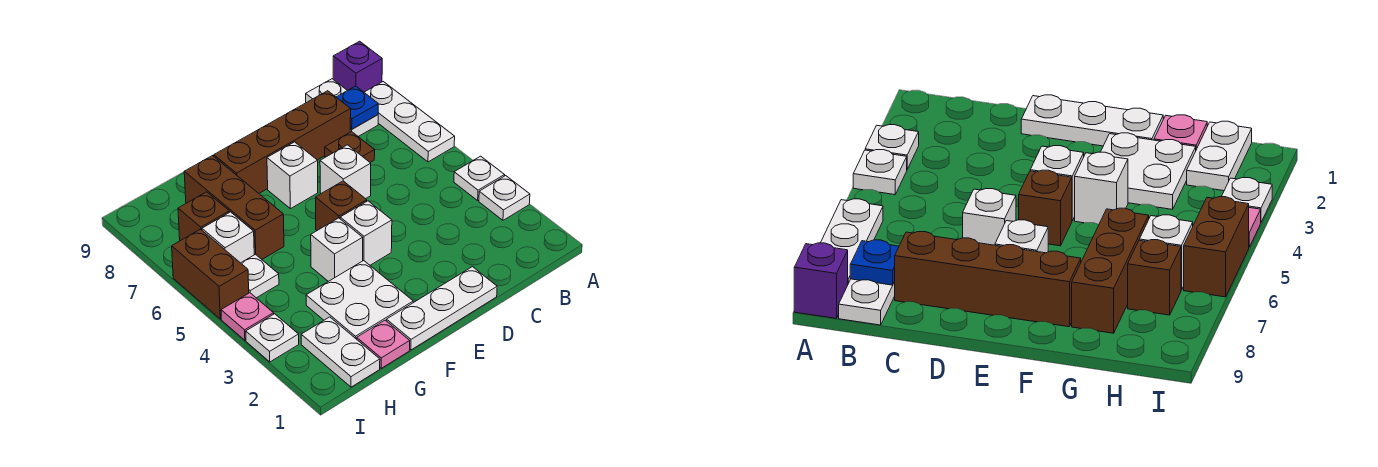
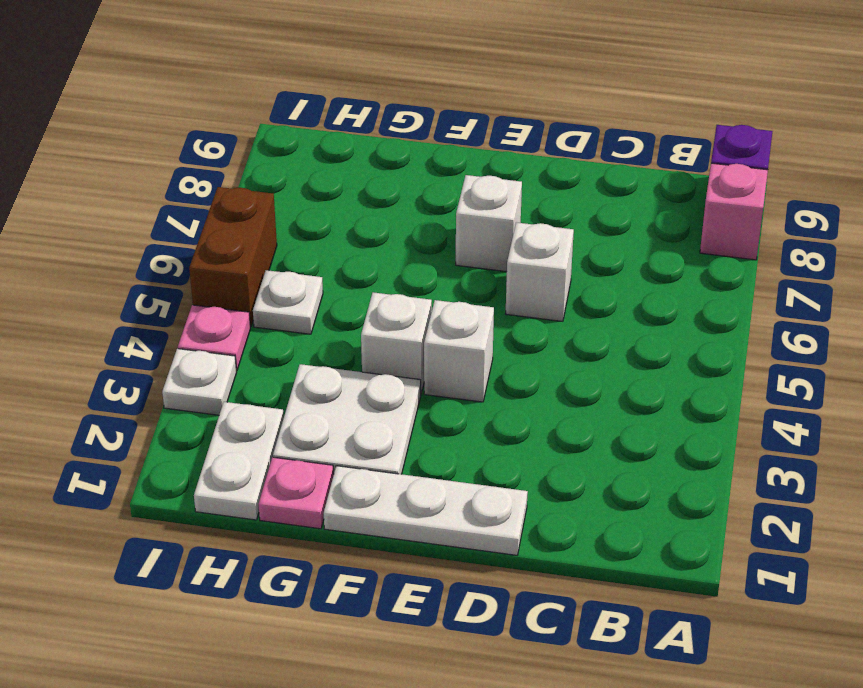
pink 1x1 brick [700,163,768,260] -> white 1x3 plate [364,82,455,162]
none -> white 1x1 plate [479,176,530,220]
none -> white 1x1 plate [454,156,505,200]
none -> white 1x2 plate [306,79,378,136]

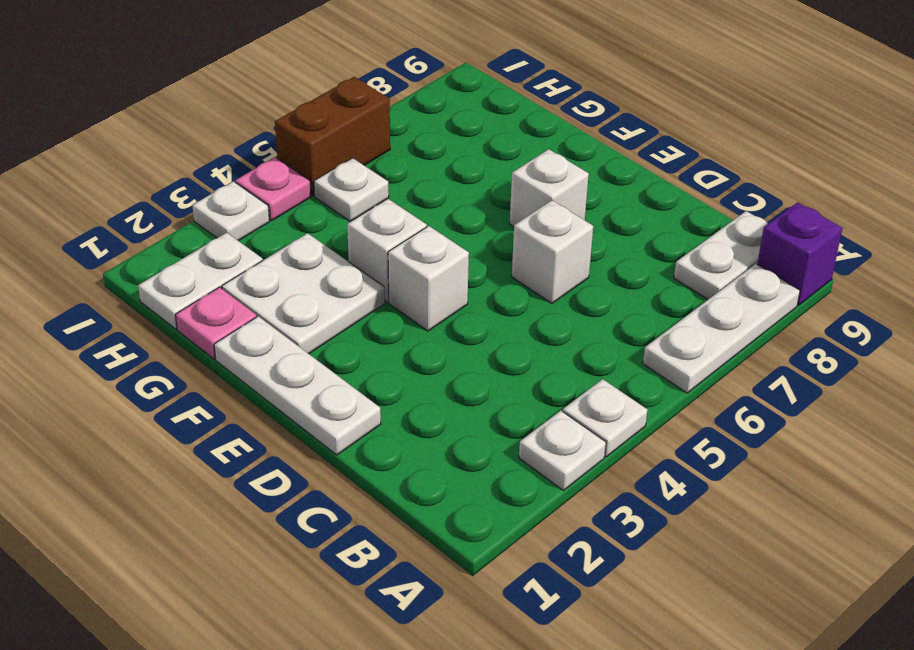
none -> brown 1x1 plate [325,132,375,162]
none -> brown 1x4 brick [214,91,351,193]
none -> brown 1x1 brick [316,181,367,230]

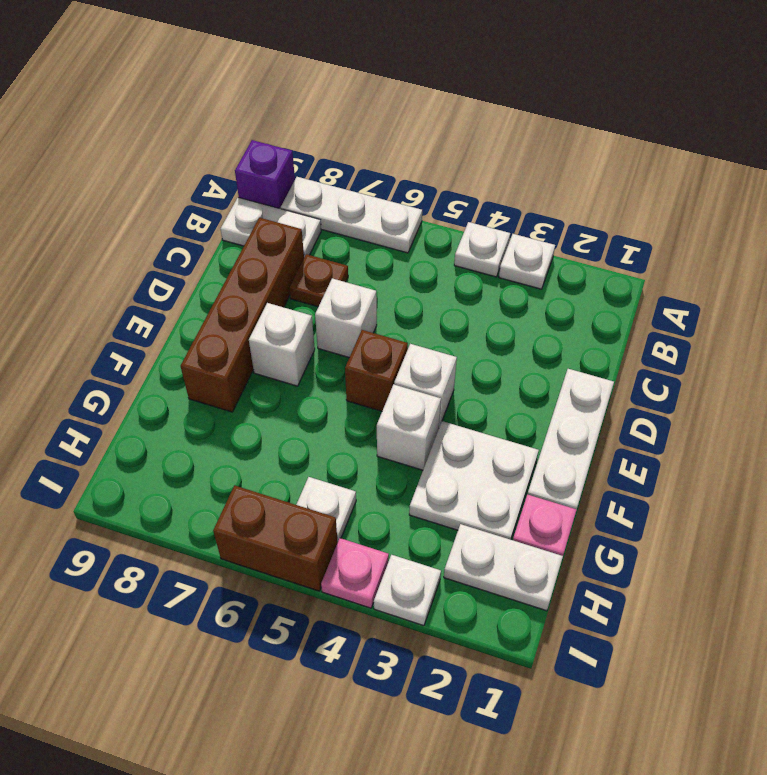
none -> brown 1x3 brick [184,155,284,259]
none -> white 1x1 brick [202,212,254,263]
none -> brown 1x1 brick [178,192,229,241]

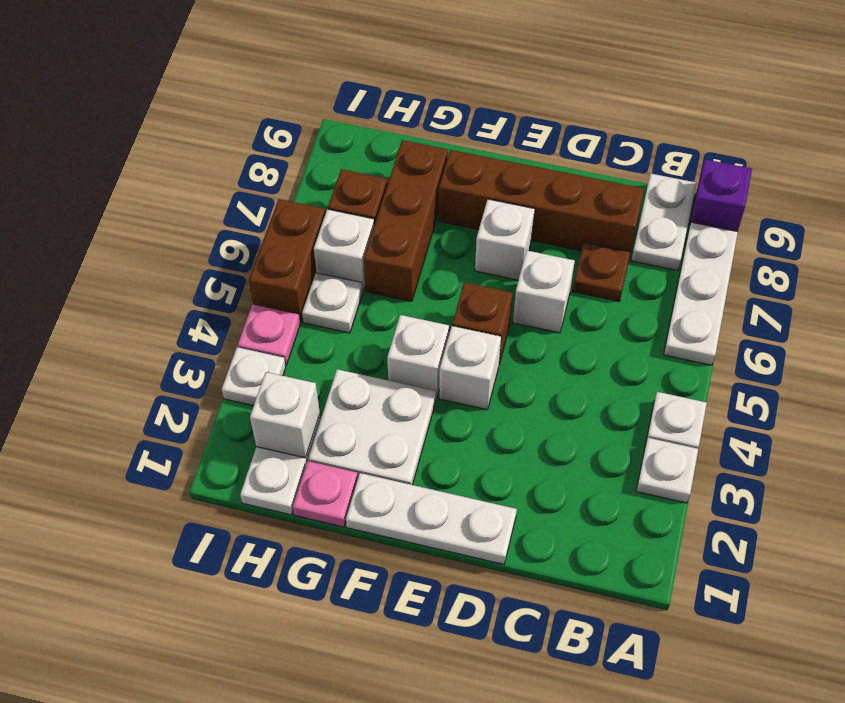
white 1x1 brick [250,372,320,458] -> none
none -> blue 1x1 plate [336,86,378,129]

